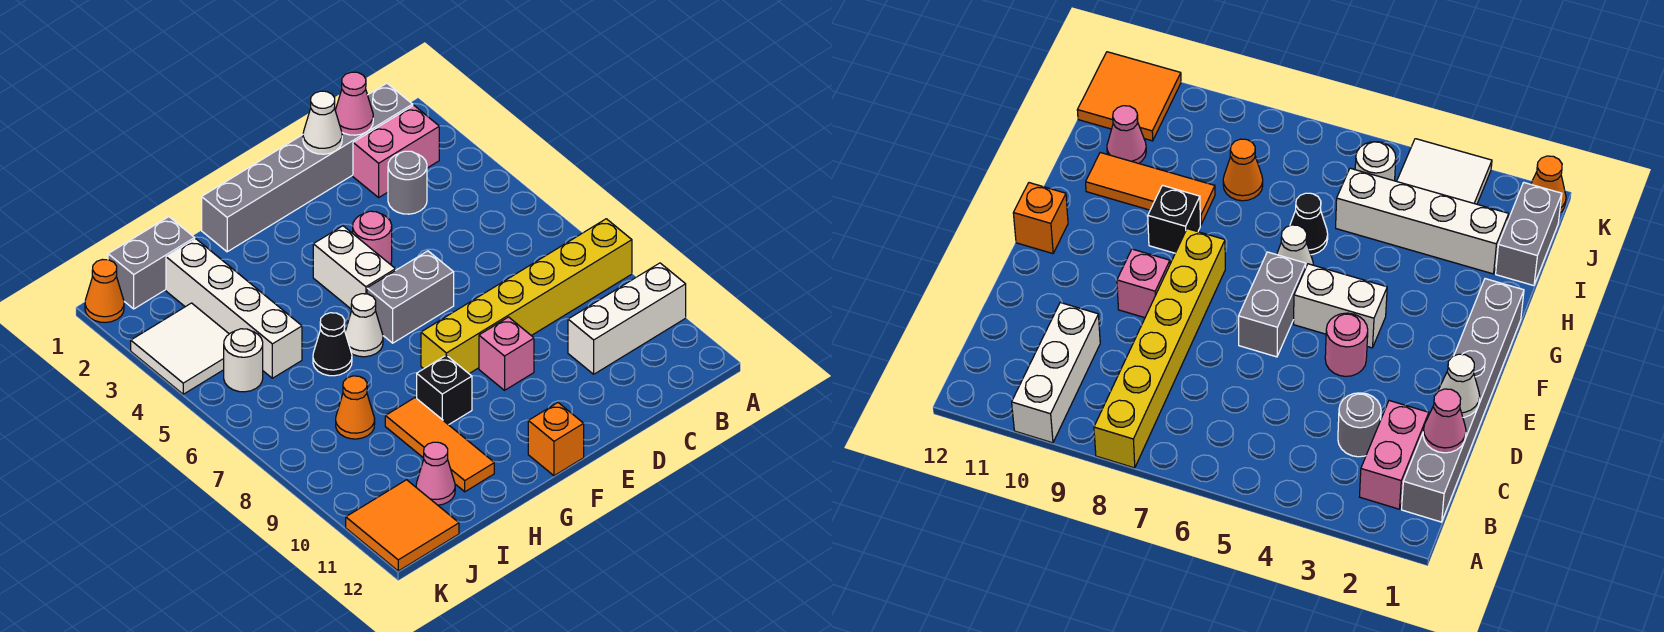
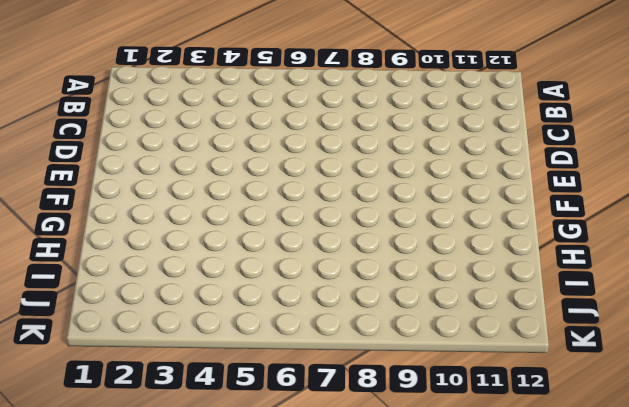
none -> yellow 1x6 brick [421,219,632,374]
none -> white 1x3 brick [568,263,686,374]
none -> grey 1x6 brick [202,83,413,252]

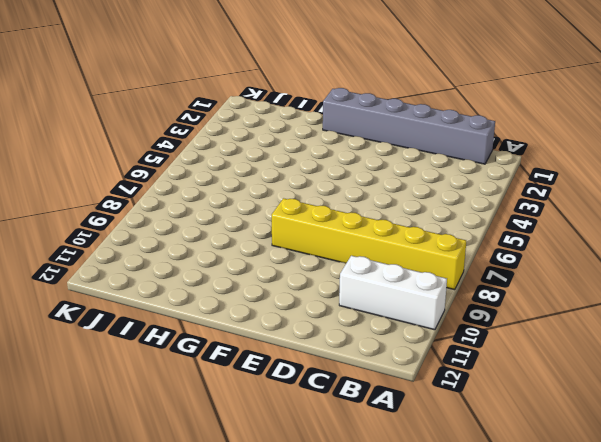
none -> pink 1x2 brick [353,105,439,197]
none -> grey 1x1 round brick [388,151,427,214]
none -> pink 1x1 round brick [353,211,392,265]

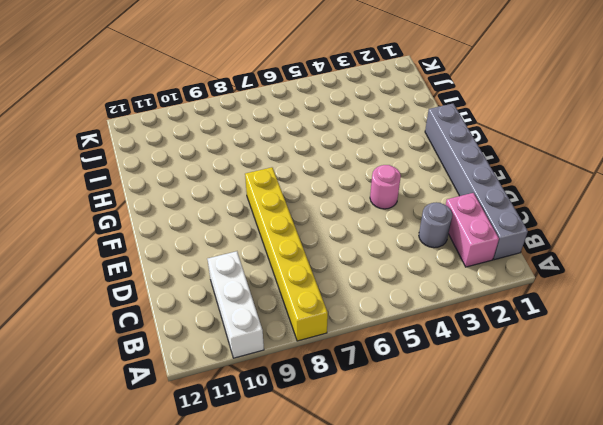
none -> grey 1x2 brick [367,251,454,343]
none -> pink 1x1 brick [479,317,534,390]
none -> white 1x2 brick [313,226,395,309]

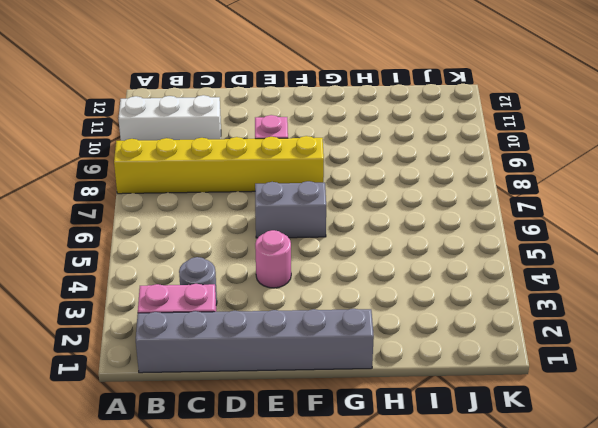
none -> white 1x2 brick [313,226,395,309]
none -> orange 1x1 brick [528,403,584,476]
none -> white 1x1 cone [345,294,383,357]

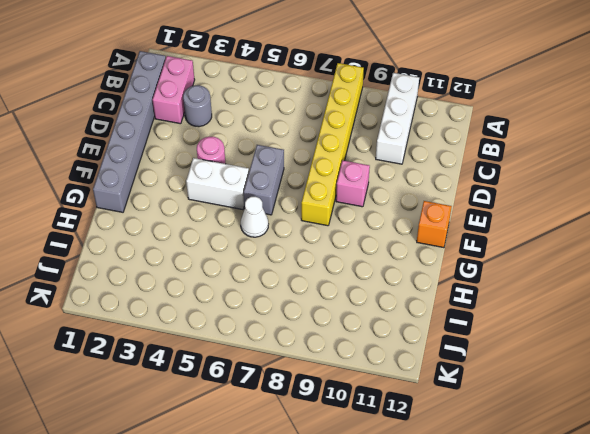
none -> black 1x1 brick [417,355,472,425]
none -> black 1x1 cone [313,313,352,376]
none -> orange 1x3 tile [385,398,494,492]

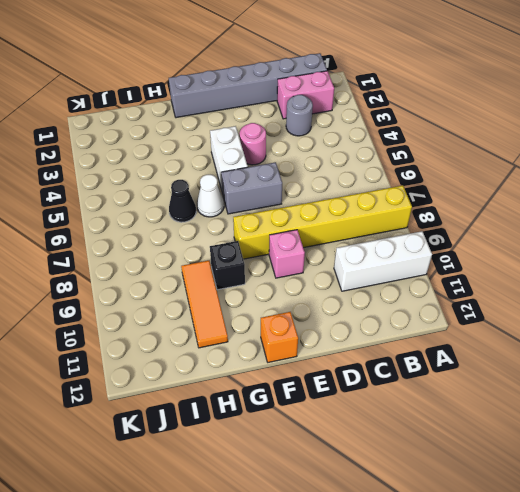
none -> grey 1x2 brick [108,217,195,309]
none -> white 1x4 brick [166,239,302,378]
none -> orange 1x1 cone [336,376,375,439]

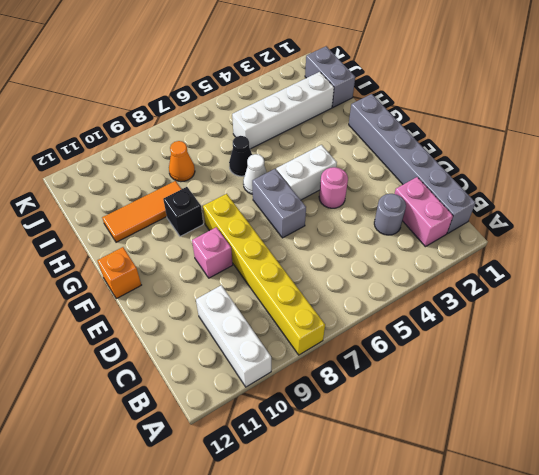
none -> pink 1x1 cone [416,442,455,505]
none -> white 2x2 tile [131,303,229,394]
none -> white 1x1 round brick [224,329,263,392]

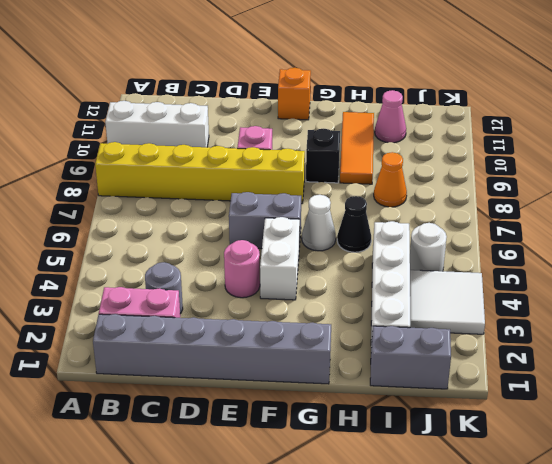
none -> orange 2x2 tile [346,480,459,571]
none -> orange 1x1 cone [85,260,124,322]
none -> pink 1x1 cone [335,72,373,135]

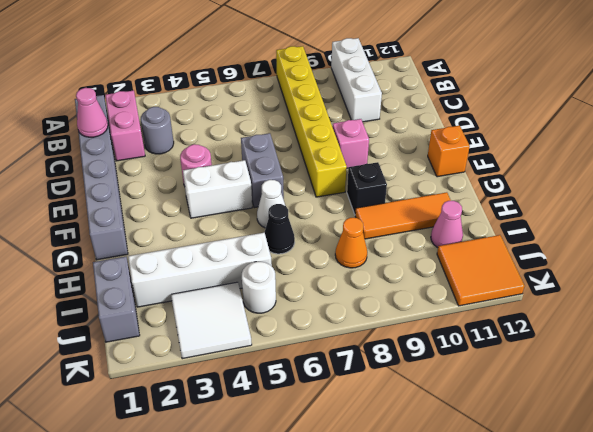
none -> orange 1x1 cone [85,260,124,322]
none -> white 1x1 cone [303,91,342,154]

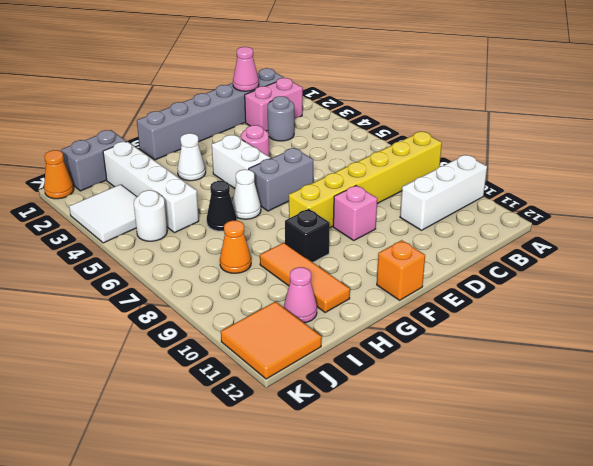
white 1x1 cone [178,133,206,181] -> white 1x1 cone moved to [303,91,342,154]

